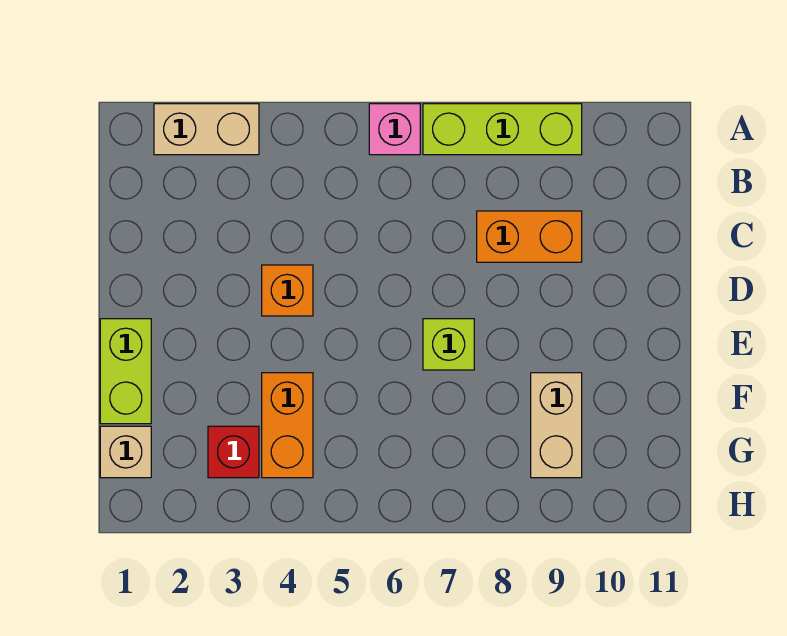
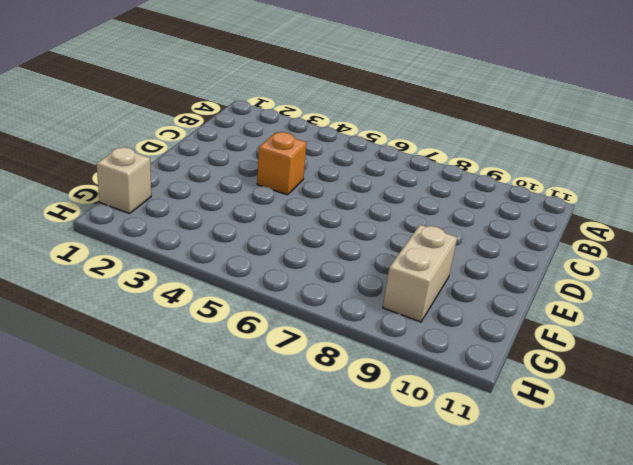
none -> tan 1x2 brick [154,104,259,155]
none -> pink 1x1 brick [369,104,420,155]

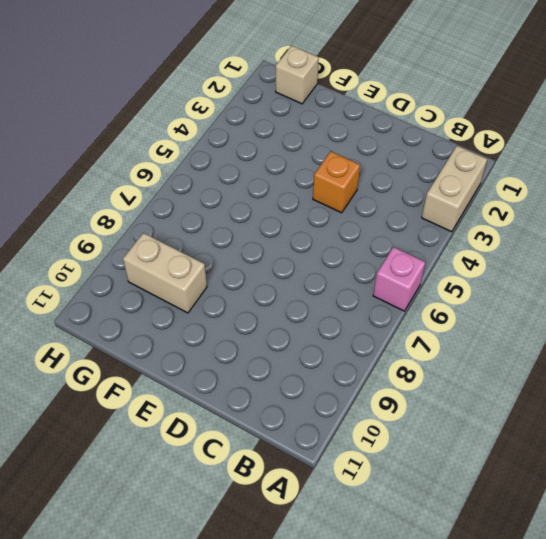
none -> lime 1x3 brick [423,104,582,155]
none -> orange 1x2 brick [477,211,582,262]

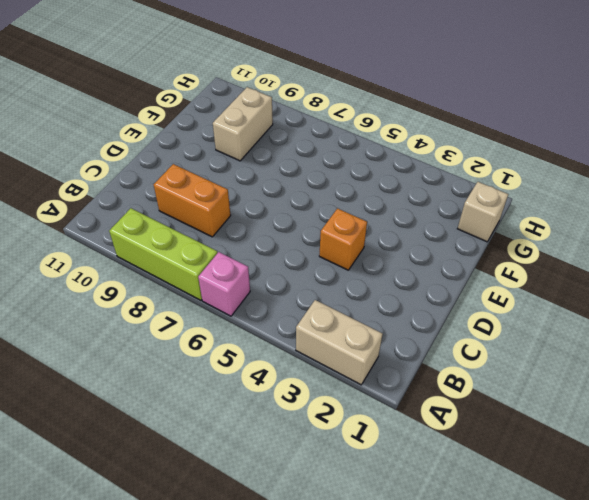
none -> lime 1x2 brick [100,319,151,424]
none -> lime 1x1 brick [423,319,474,370]

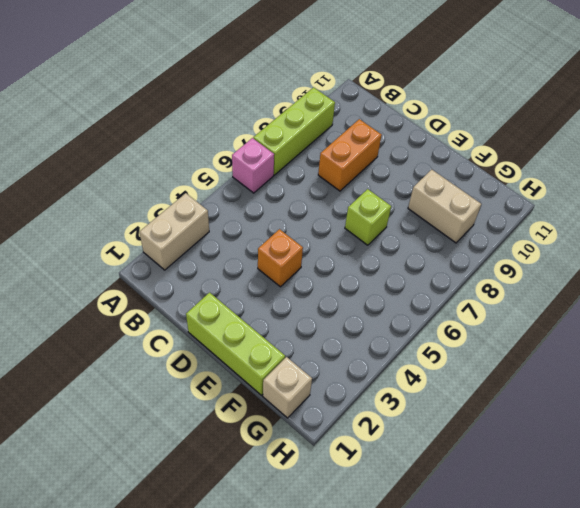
lime 1x3 brick [186,293,285,395] -> lime 1x2 brick [100,319,151,424]
none -> orange 1x2 brick [262,373,313,478]
none -> red 1x1 brick [208,426,259,478]

